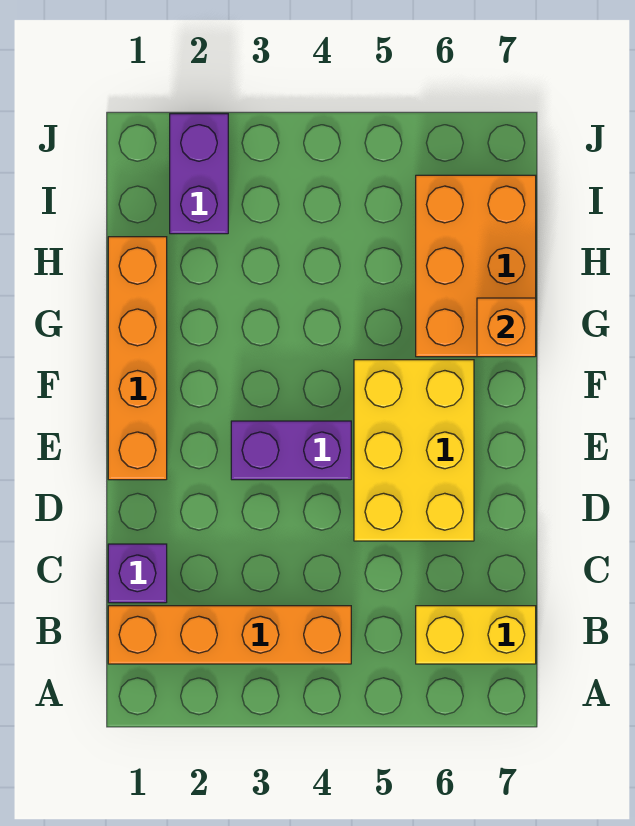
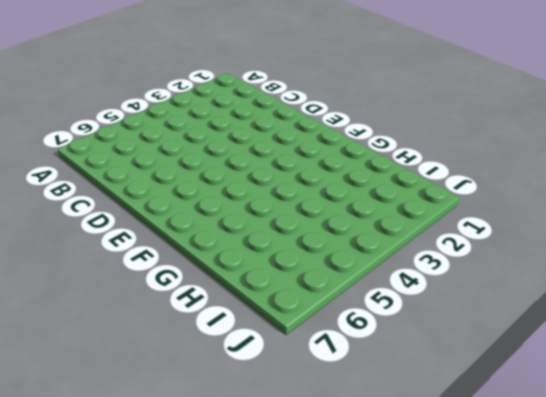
none -> orange 1x4 brick [108,606,351,664]
none -> yellow 1x2 brick [416,606,536,664]

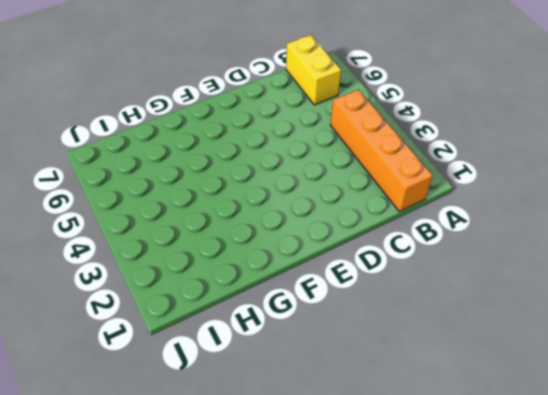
none -> purple 1x1 brick [108,544,167,603]
none -> yellow 2x3 brick [354,360,474,541]

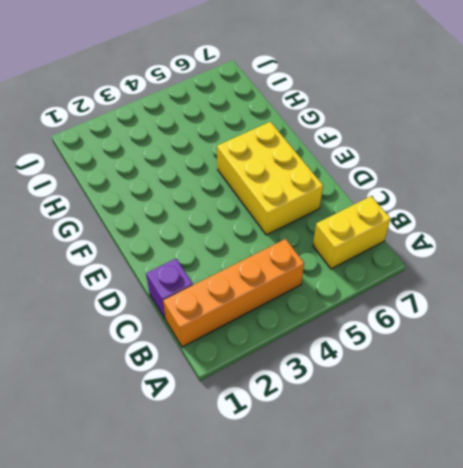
none -> orange 1x4 brick [108,237,167,480]
none -> purple 1x2 brick [231,421,351,480]

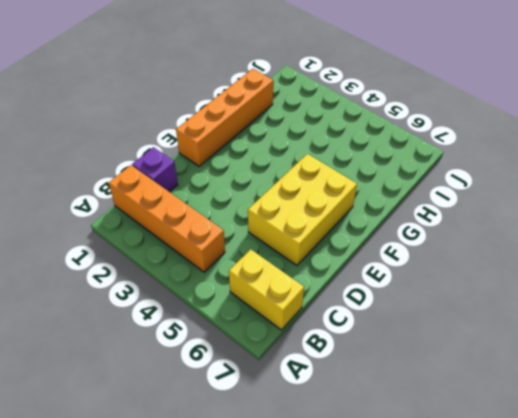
none -> purple 1x2 brick [231,421,351,480]
none -> orange 2x3 brick [416,175,536,357]

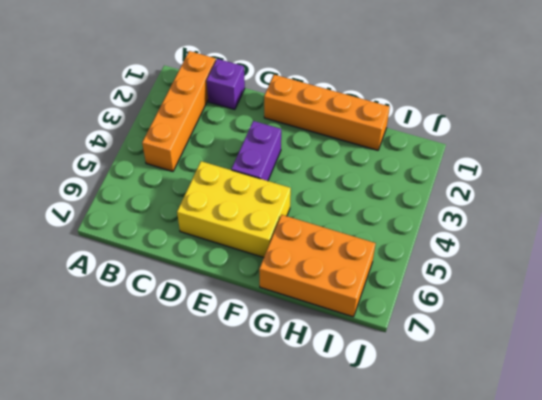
none -> yellow 1x2 brick [416,606,536,664]
none -> purple 1x2 brick [170,114,228,234]

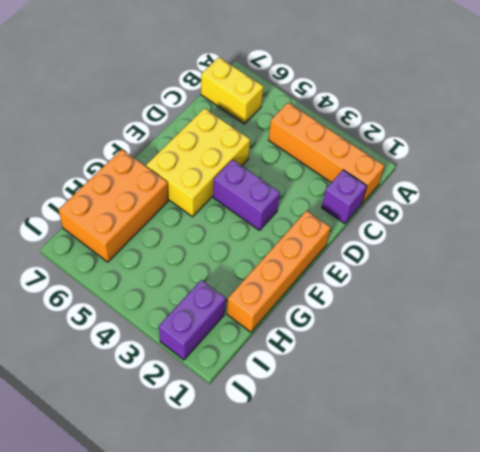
none -> orange 1x1 brick [477,298,536,357]

